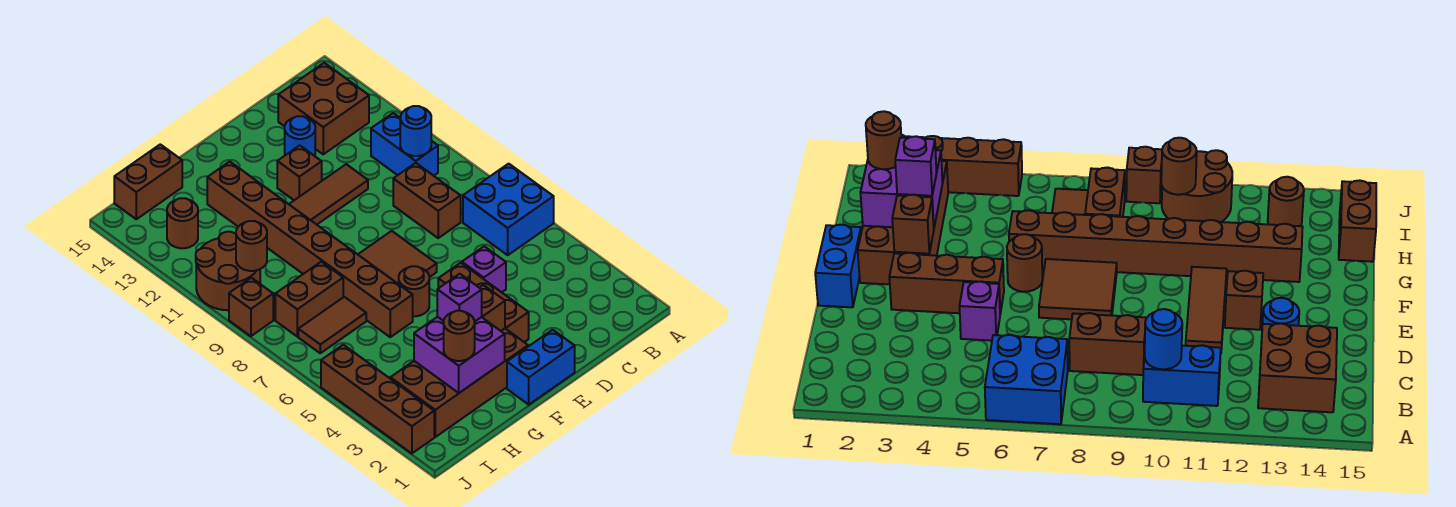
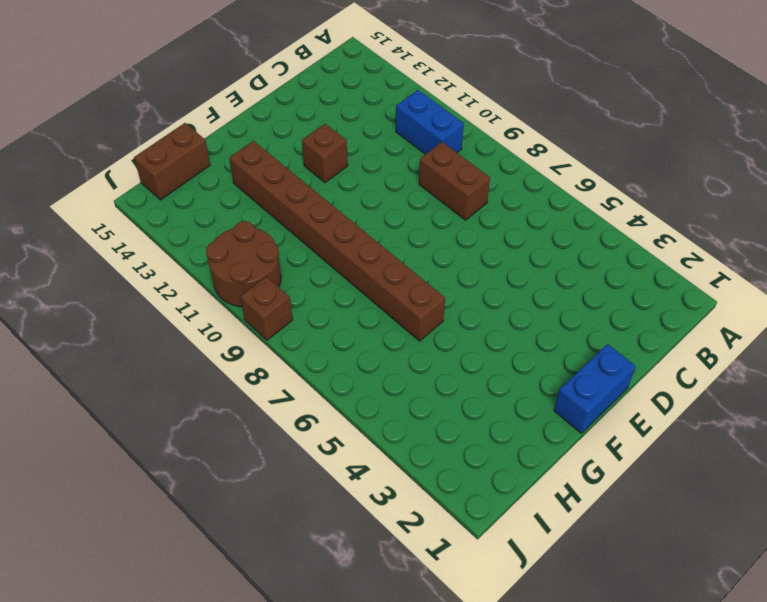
none -> blue 2x2 brick [463,164,554,255]
none -> brown 2x2 brick [278,63,369,154]
none -> purple 1x1 brick [462,246,506,292]

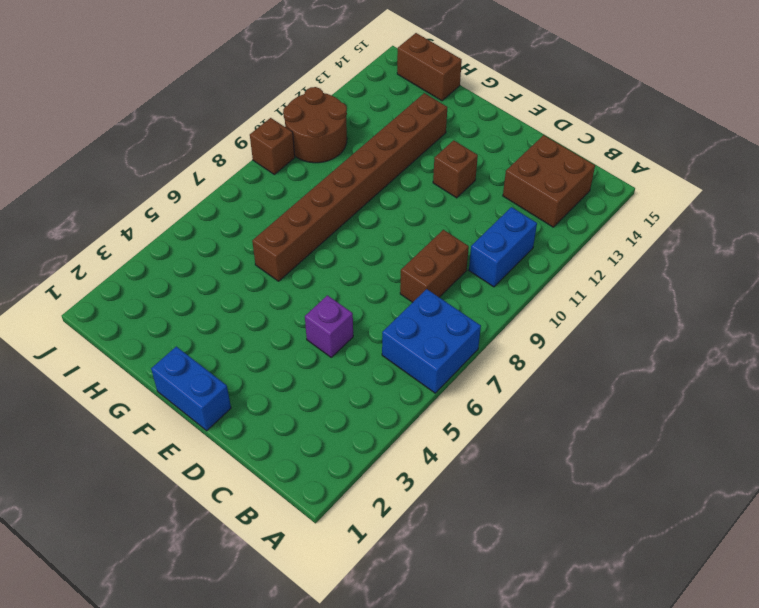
none -> brown 1x3 tile [289,164,368,225]
none -> blue 1x1 round brick [285,116,315,156]
none -> brown 1x3 brick [438,263,529,342]

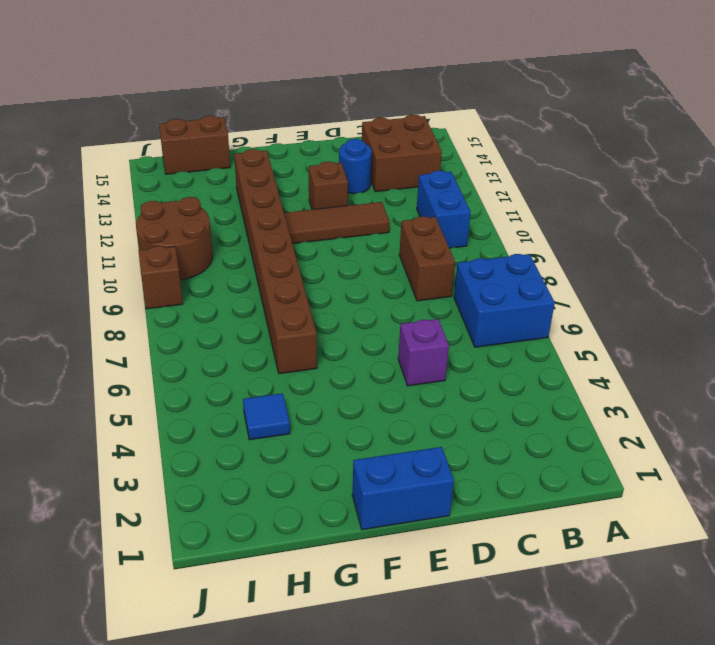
blue 1x1 tile [243,393,290,440] -> none
none -> brown 1x3 brick [438,263,529,342]
none -> brown 2x2 tile [358,231,437,284]
none -> brown 2x4 brick [390,329,528,437]

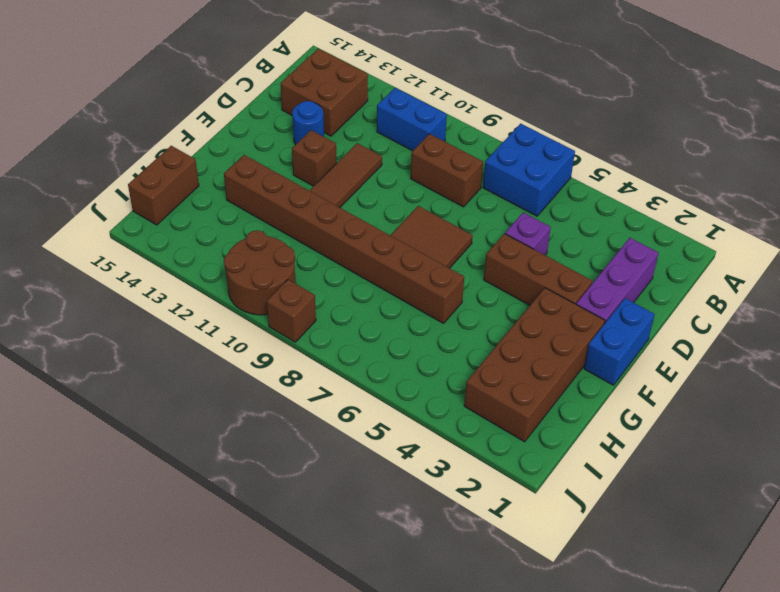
purple 1x3 brick [576,238,658,322] -> none
none -> brown 1x1 round brick [399,266,429,316]
none -> brown 1x2 tile [298,297,366,353]
none -> brown 1x2 brick [275,262,343,336]

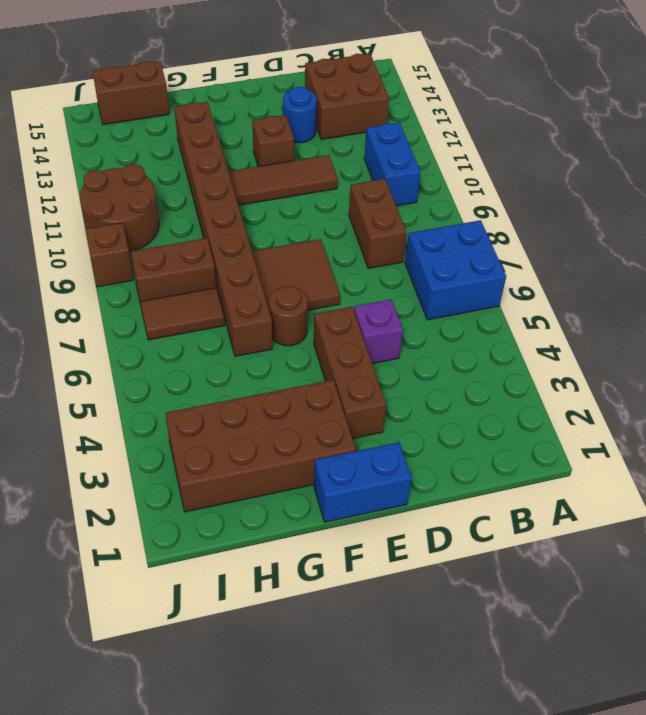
none -> brown 1x1 round brick [167,198,198,248]
none -> brown 1x4 brick [321,345,434,453]
none -> blue 1x1 round brick [400,106,431,156]

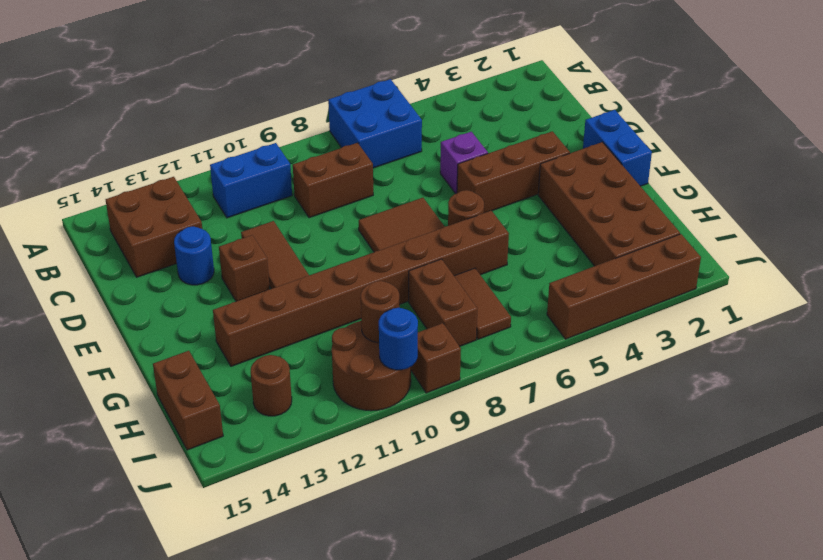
blue 1x1 round brick [379,308,418,370] -> blue 1x1 round brick moved to [400,106,431,156]
none -> brown 1x1 brick [479,285,505,331]
none -> purple 2x2 brick [414,317,505,393]
none -> purple 1x1 brick [437,274,482,321]

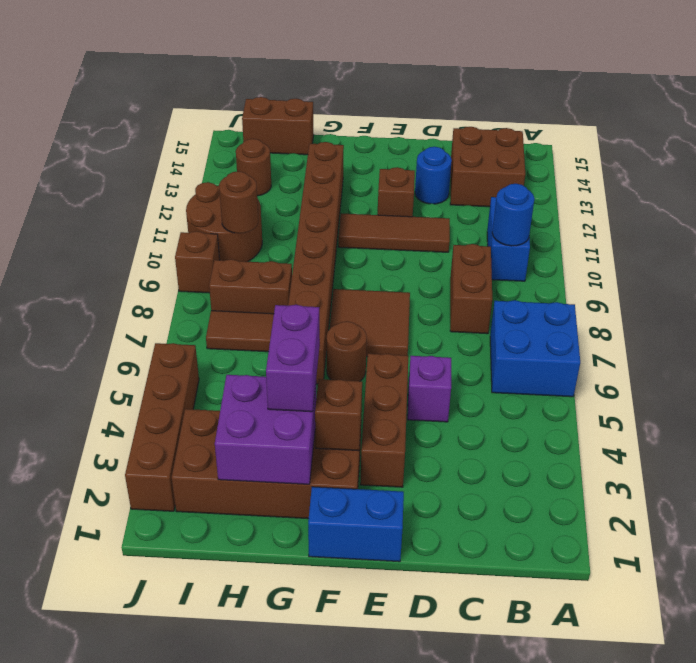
purple 1x2 brick [266,305,320,412] -> purple 1x1 brick [437,274,482,321]
none -> brown 1x1 round brick [444,311,475,361]

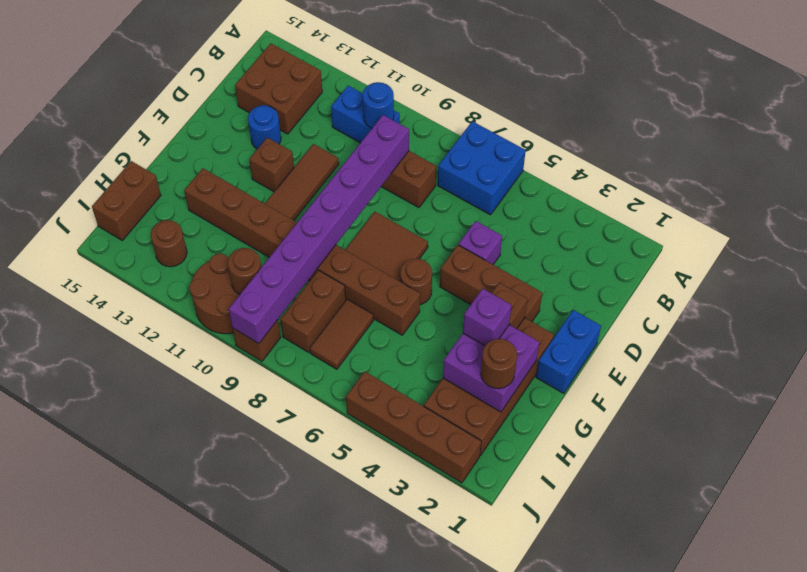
purple 1x8 brick [229,115,409,344] -> none

